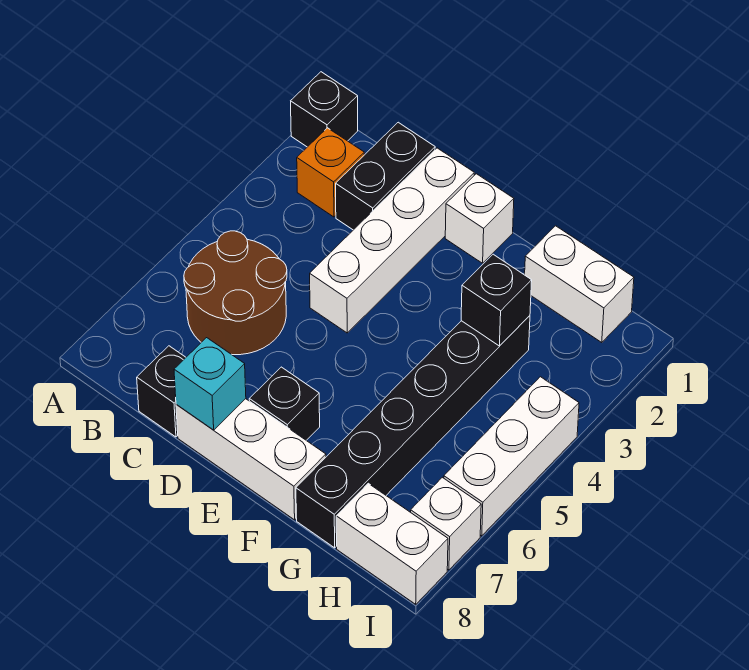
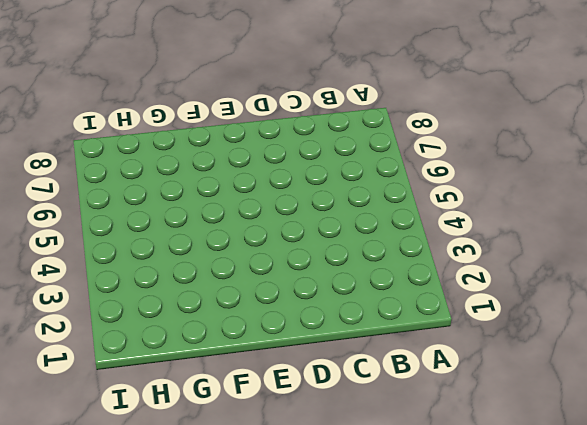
none -> black 1x1 brick [291,72,358,147]
none -> orange 1x1 brick [297,128,364,217]
none -> brown 2x2 round brick [184,231,287,355]

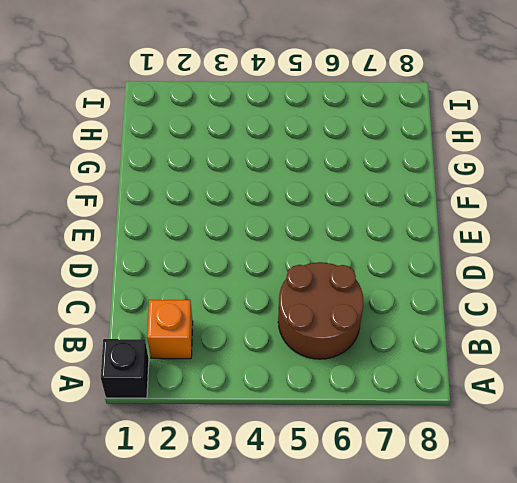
none -> black 1x2 brick [336,122,435,230]
none -> black 1x1 brick [137,346,186,437]
none -> white 1x4 brick [310,148,474,333]

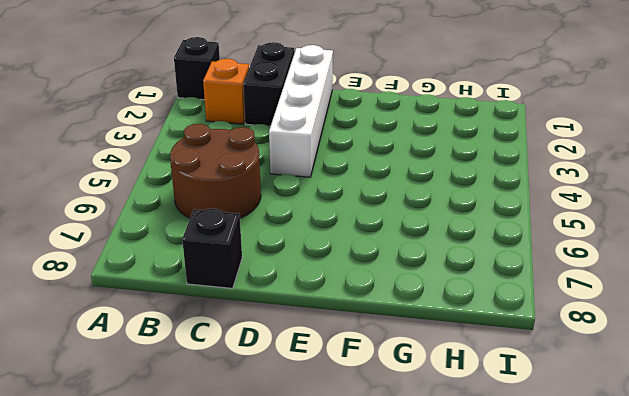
none -> white 1x3 brick [176,399,326,520]
none -> white 1x1 brick [445,174,514,263]
none -> black 1x1 brick [249,367,320,440]

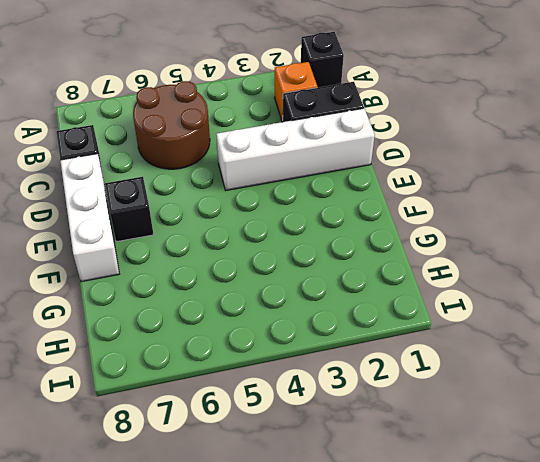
none -> white 1x1 brick [445,174,514,263]
none -> white 1x2 brick [525,226,634,342]
none -> black 1x6 brick [296,316,530,548]

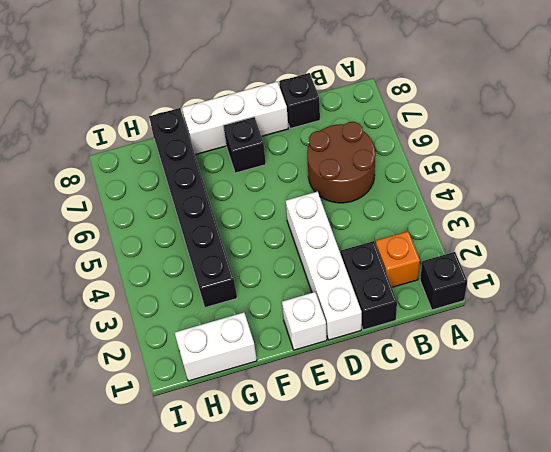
none -> white 1x2 brick [336,483,448,604]
none -> white 1x3 brick [444,377,579,536]
none -> white 1x1 brick [411,477,481,570]

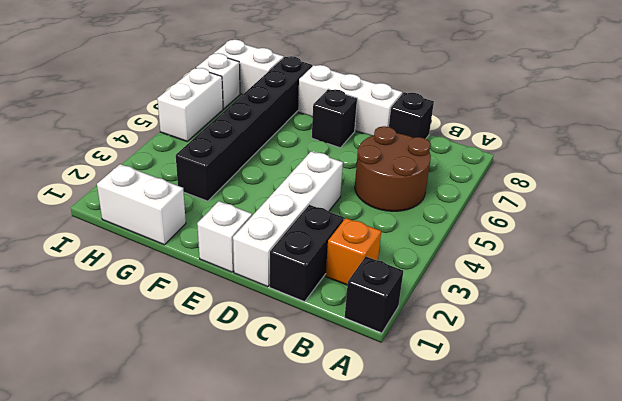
white 1x2 brick [157,68,223,141] -> white 1x3 brick [444,377,579,536]
none -> cyan 1x1 brick [174,338,246,430]
none -> black 1x1 brick [461,254,532,346]

